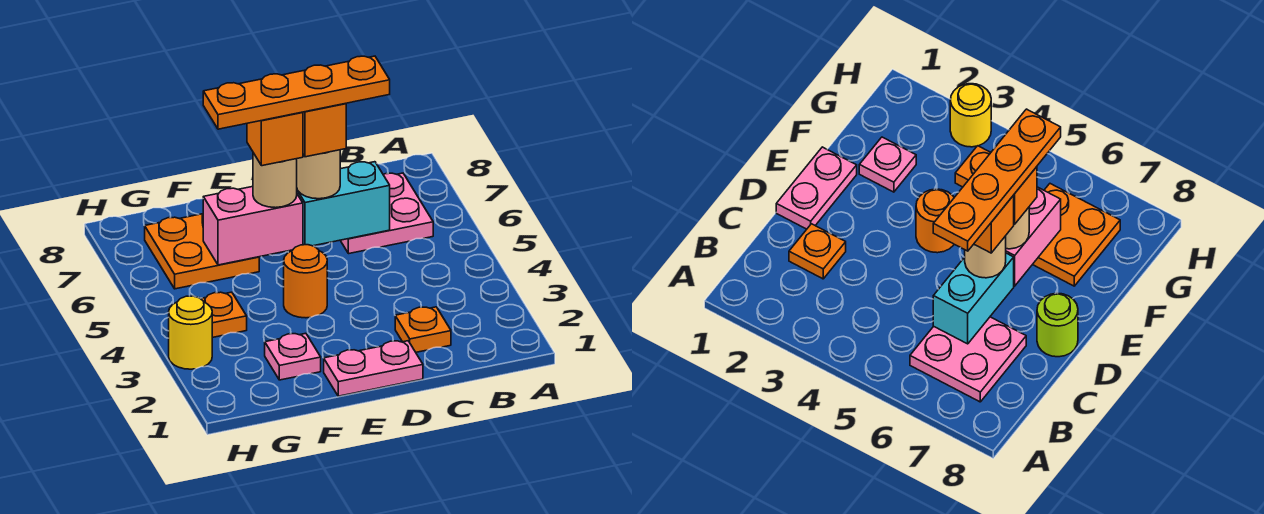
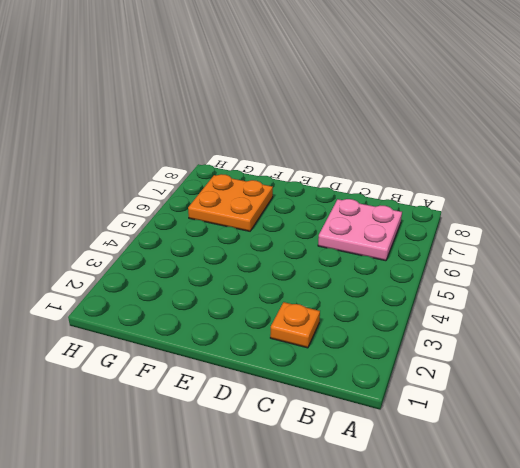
none -> pink 1x2 plate [324,341,423,396]
none -> lime 1x1 round brick [1037,293,1078,357]
none -> orange 1x1 round brick [284,245,327,318]

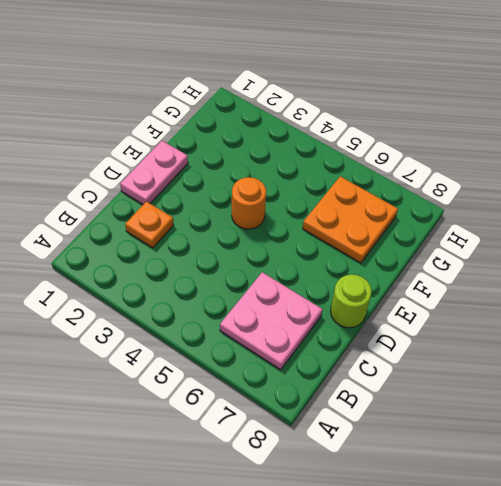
none -> pink 1x1 plate [265,333,321,380]
none -> orange 1x1 plate [201,292,247,338]
none -> yellow 1x1 round brick [169,296,212,369]

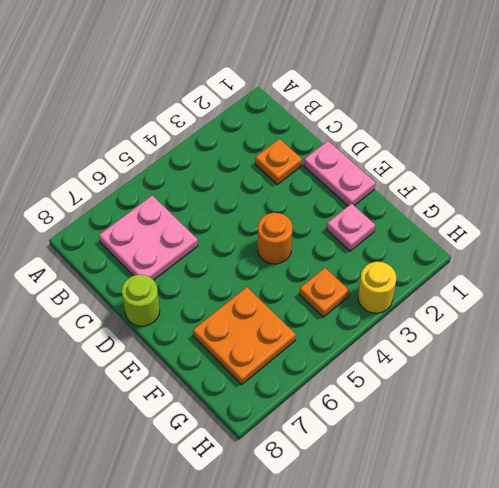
none -> cyan 1x2 brick [297,162,390,246]
none -> pink 1x2 brick [203,187,303,265]
none -> tan 1x1 round brick [297,150,340,199]

